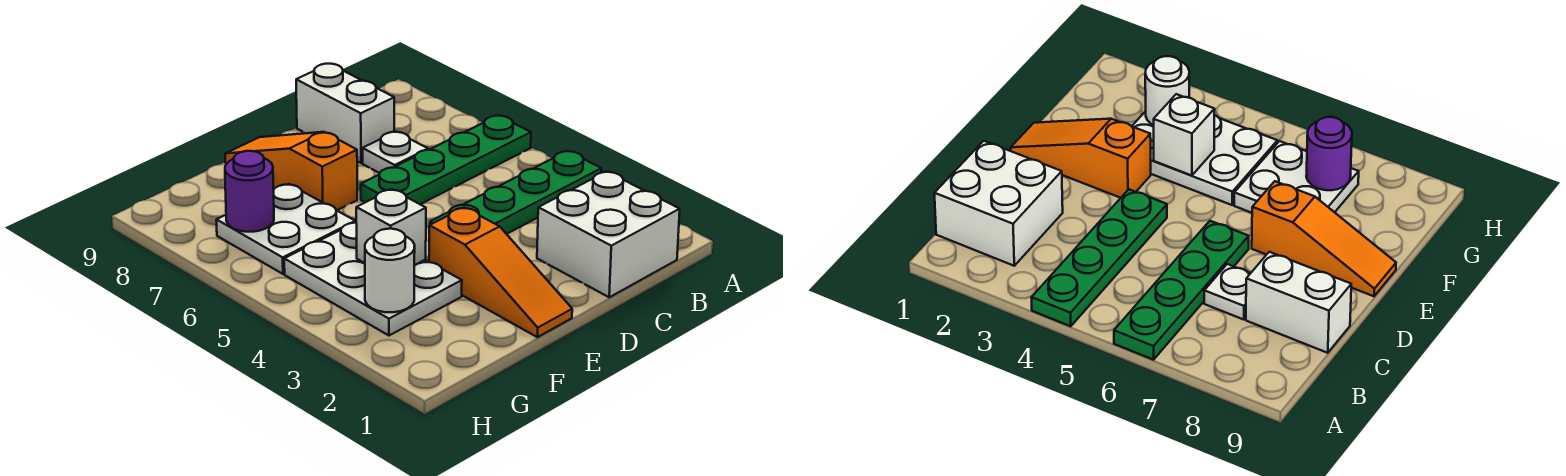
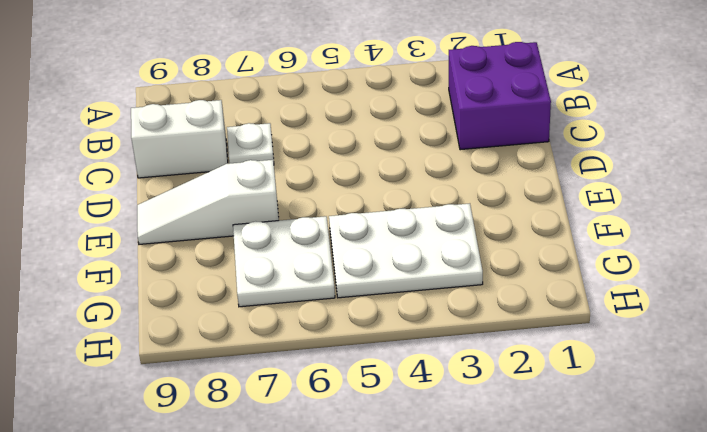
purple 2x2 brick [449,42,551,150] -> white 2x2 brick [537,171,680,297]
white 1x3 slope [137,160,279,244] -> orange 1x3 slope [225,132,357,210]
none -> green 1x4 plate [430,151,601,234]
none -> green 1x4 plate [361,116,531,204]
none -> orange 1x3 slope [429,207,572,337]

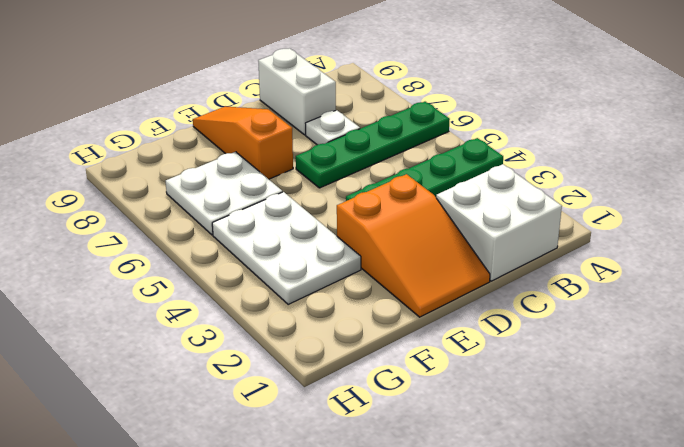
orange 2x3 slope [337,174,490,317] -> orange 1x3 slope [429,207,572,337]
none -> white 1x1 brick [356,189,426,265]
none -> white 1x1 round brick [365,229,415,312]
none -> purple 1x1 round brick [225,151,274,232]

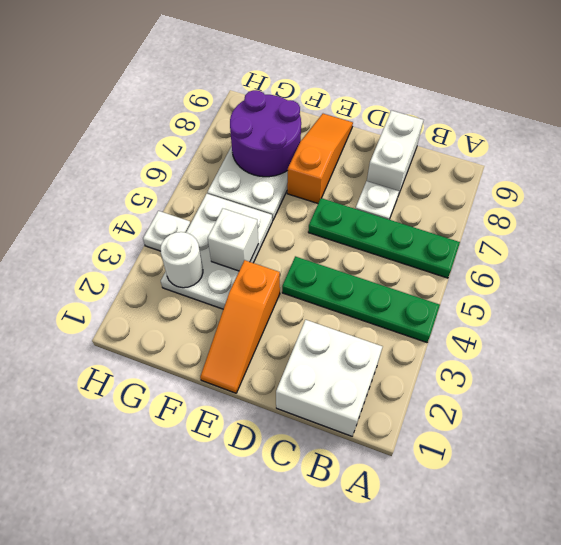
purple 2x2 round brick [230,90,301,177] -> purple 1x1 round brick [225,151,274,232]
white 1x1 plate [143,211,190,251] -> none

